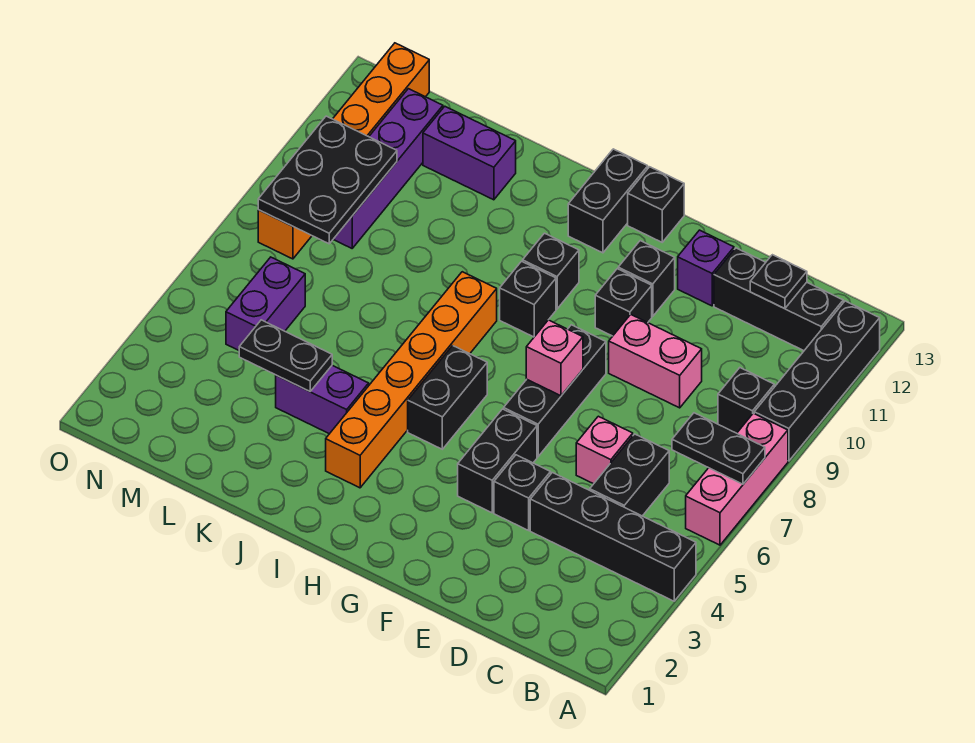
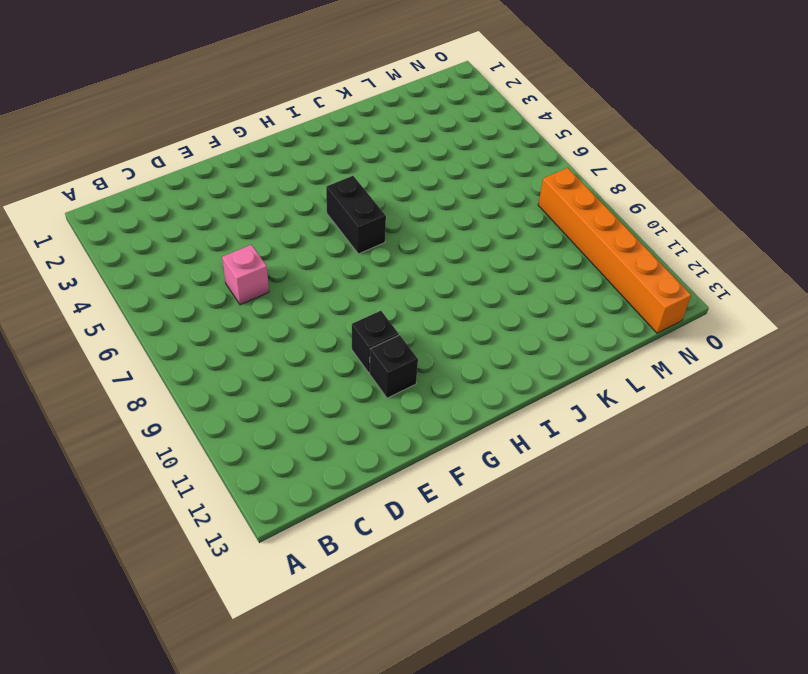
none -> black 1x4 brick [530,473,696,601]
none -> pink 1x3 brick [686,413,788,545]
none -> black 1x4 brick [754,301,880,461]
none -> black 1x1 brick [718,368,774,433]

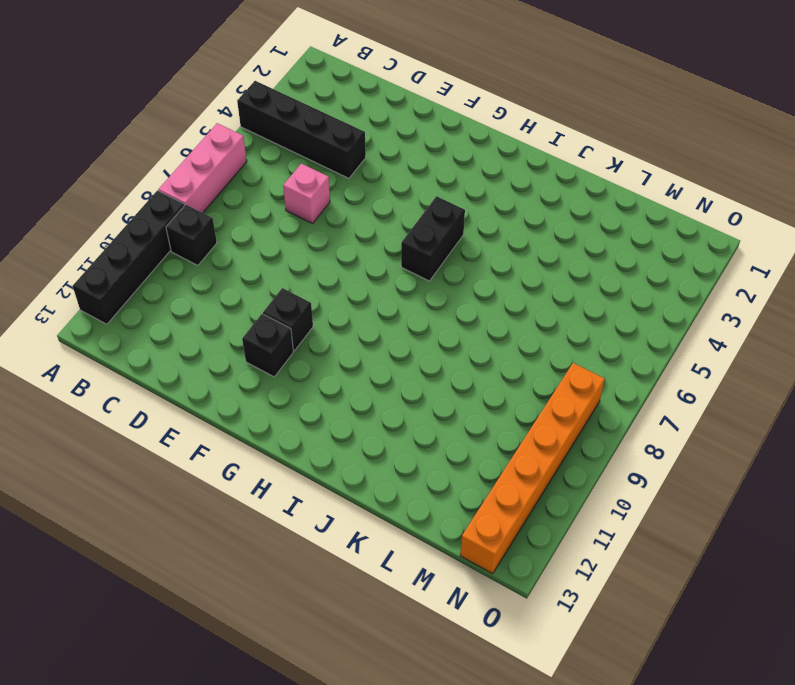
none -> black 1x3 brick [714,248,843,351]
none -> black 1x2 brick [590,434,669,516]
none -> pink 1x2 brick [609,314,702,408]
none -> black 1x1 brick [494,455,551,530]

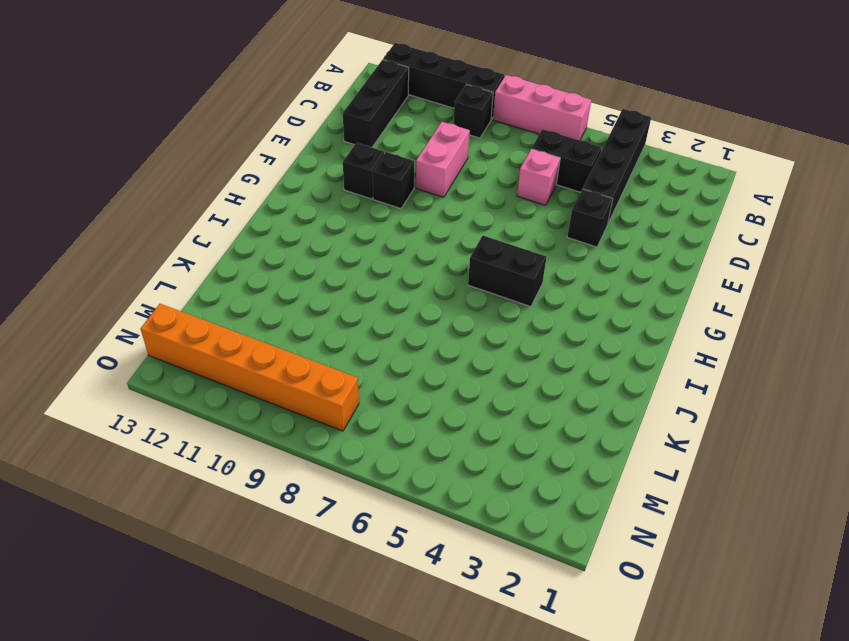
none -> purple 1x1 brick [678,230,734,306]
none -> black 1x2 brick [458,409,537,513]
none -> black 1x3 brick [504,325,606,457]
none -> black 1x1 brick [628,167,684,242]

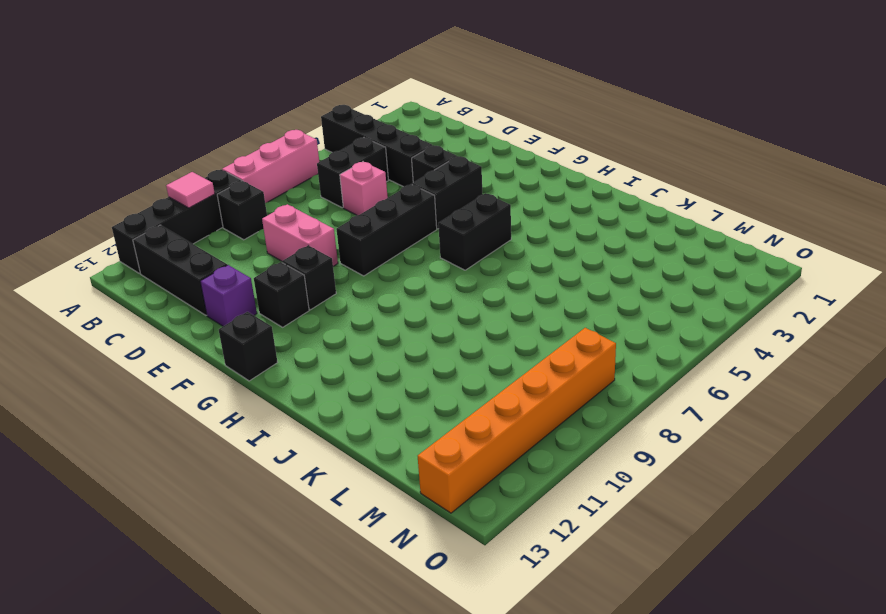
pink 1x1 tile [166,172,215,208] -> none
none -> black 1x1 brick [500,261,556,337]
none -> black 1x1 brick [523,233,579,309]
none -> black 1x2 brick [568,149,648,253]
none -> orange 1x6 brick [326,272,497,488]

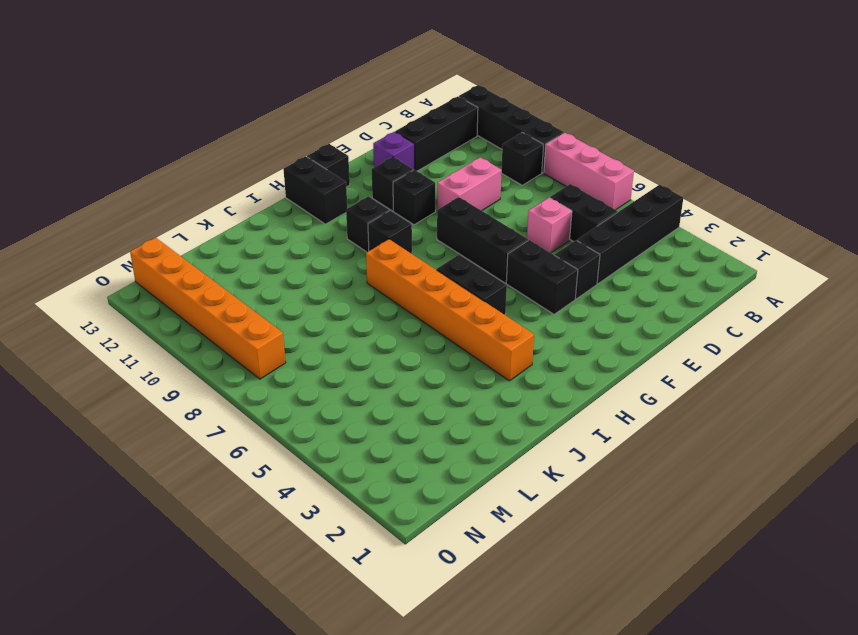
none -> purple 1x2 brick [276,365,369,434]
none -> purple 1x2 brick [423,106,516,200]
none -> purple 1x2 brick [226,257,305,350]
none -> purple 1x4 brick [333,89,443,248]

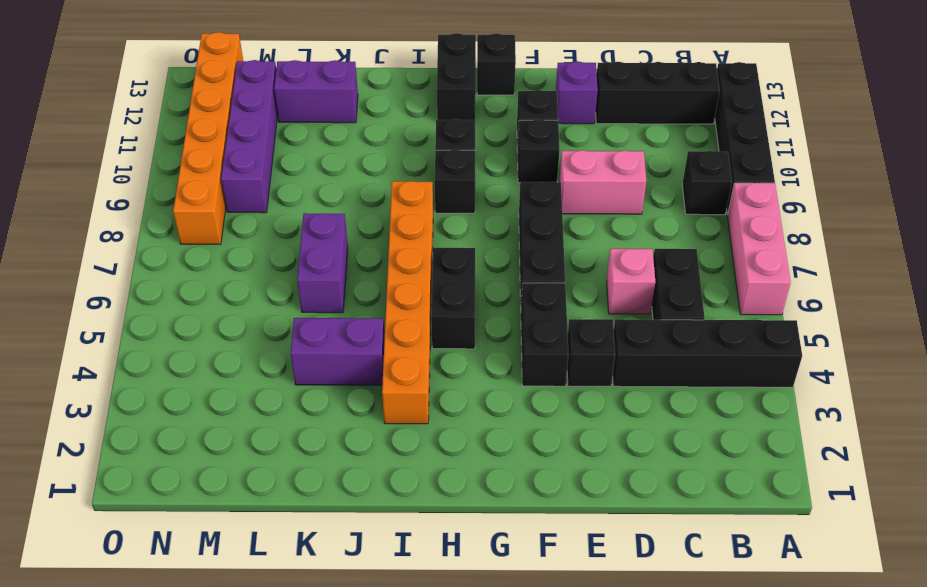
purple 1x2 brick [297,213,348,313] -> purple 1x2 brick moved to [226,257,305,350]
none -> black 1x2 plate [672,413,765,484]
none -> black 1x1 plate [750,255,807,309]
none -> pink 1x1 brick [526,320,583,396]
none -> black 1x2 plate [239,320,332,391]

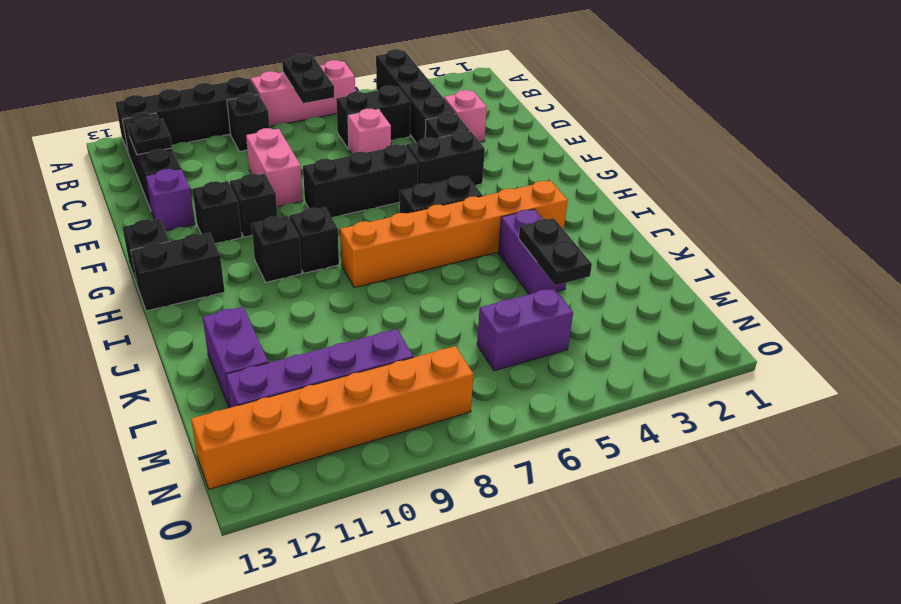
pink 1x1 brick [444,90,487,142] -> pink 1x1 brick moved to [526,320,583,396]
none -> black 2x3 plate [258,116,397,244]

